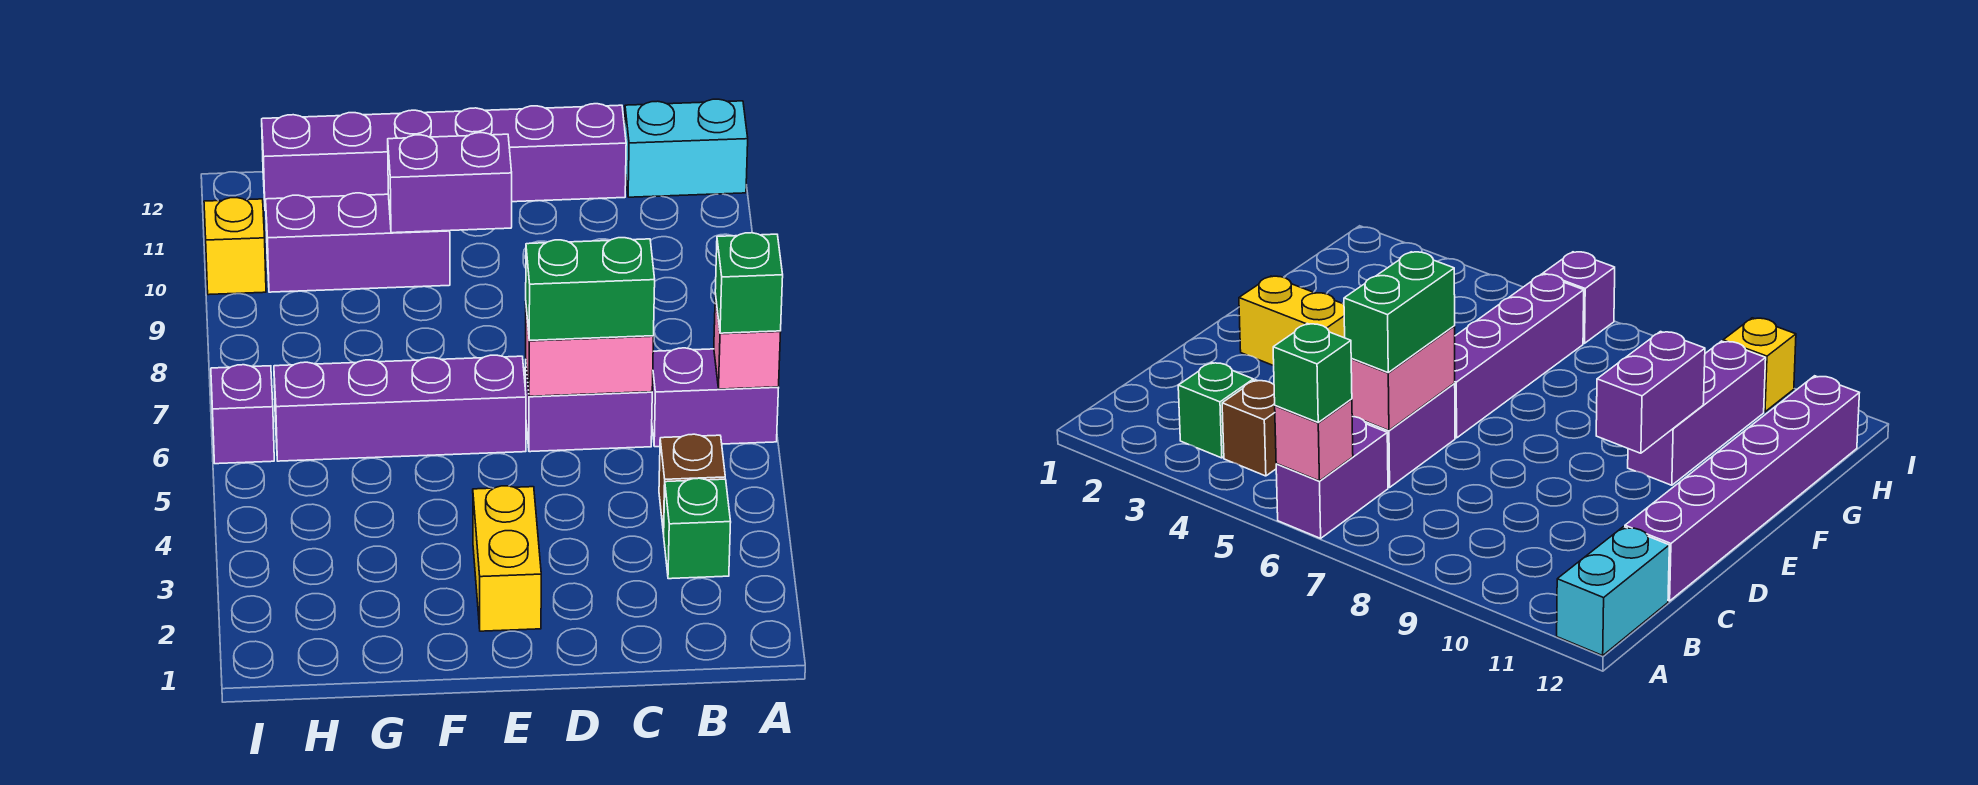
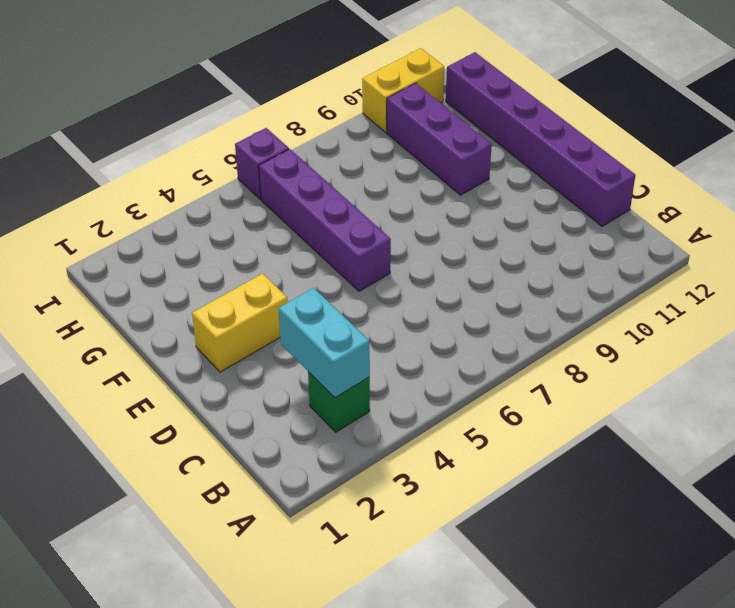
cyan 1x2 brick [278,288,370,398] -> cyan 1x2 brick moved to [625,99,748,197]
yellow 1x2 brick [362,48,444,132] -> yellow 1x1 brick [204,198,266,295]
none -> purple 1x2 brick [652,348,779,447]
none -> brown 1x1 brick [659,434,725,534]
none -> purple 1x2 brick [525,367,652,452]

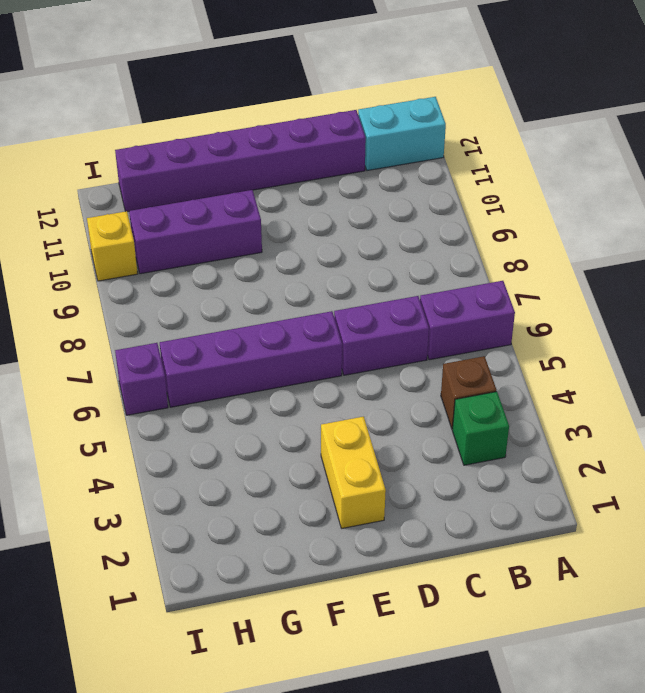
none -> pink 1x1 brick [714,295,781,389]
none -> pink 1x2 brick [526,308,654,396]
none -> purple 1x2 brick [388,133,512,233]

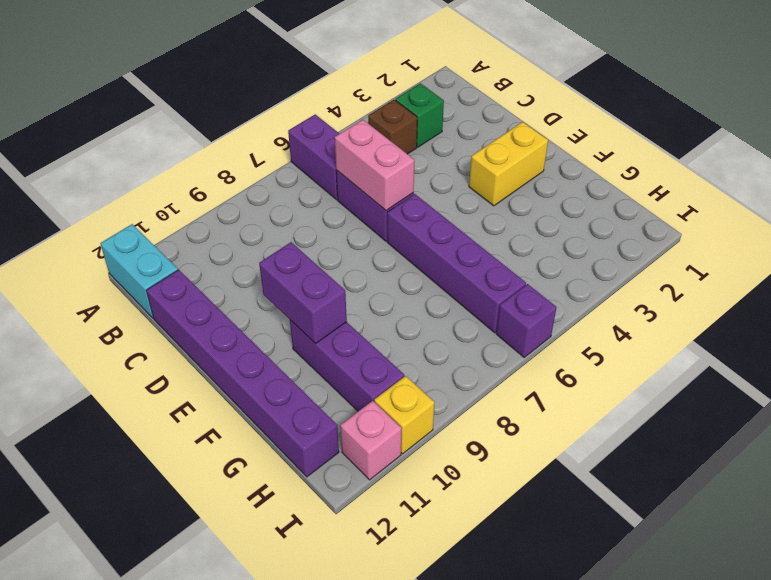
pink 1x1 brick [340,401,401,480] -> pink 1x1 brick moved to [714,295,781,389]
none -> green 1x1 brick [715,233,783,333]
none -> green 1x2 brick [526,238,655,341]

